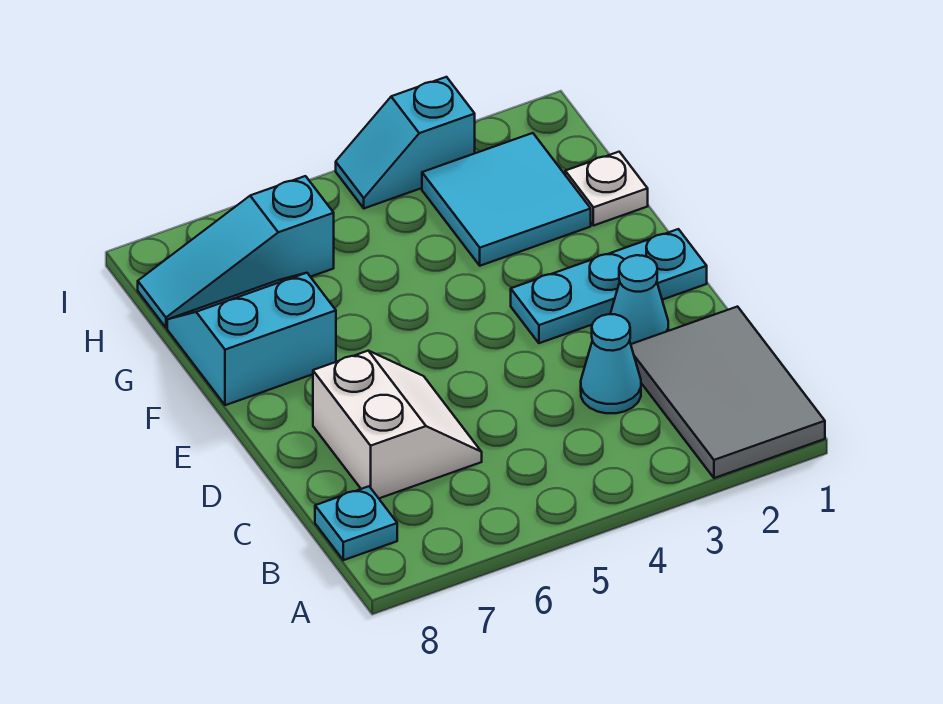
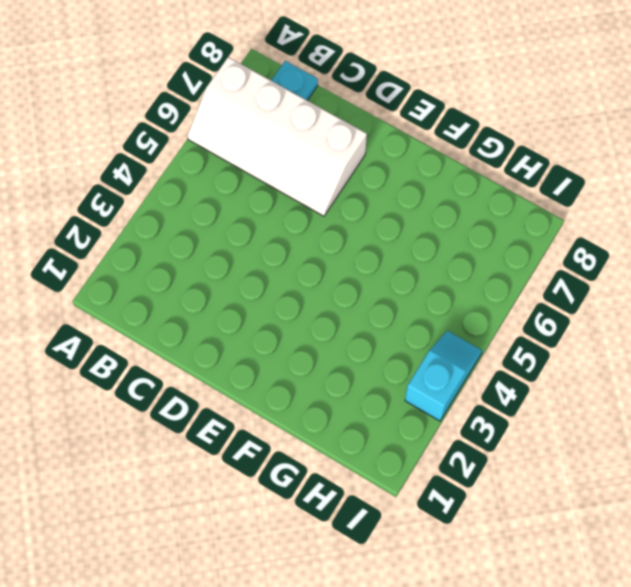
white 2x4 slope [187,57,367,216] -> white 2x2 slope [313,351,482,498]
none -> grey 2x3 tile [631,307,825,478]
none -> cyan 1x1 cone [581,314,641,413]

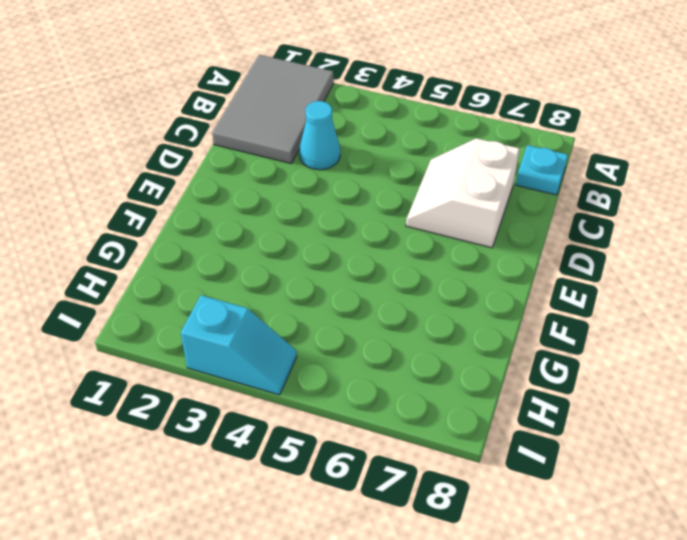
none -> cyan 1x1 cone [610,255,668,344]
none -> cyan 1x3 plate [511,229,707,343]

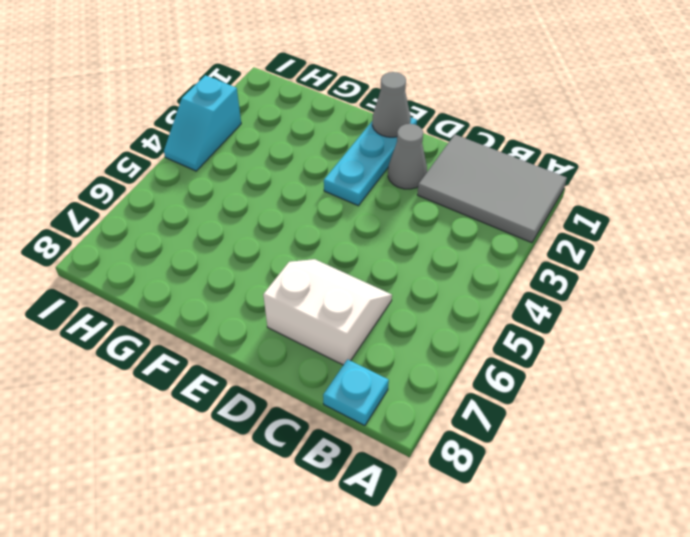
grey 1x1 cone [388,124,427,189] -> cyan 1x1 cone [610,255,668,344]
grey 1x1 cone [372,72,411,137] -> none
none -> cyan 1x1 cone [581,314,641,413]
none -> cyan 2x2 slope [167,273,336,405]

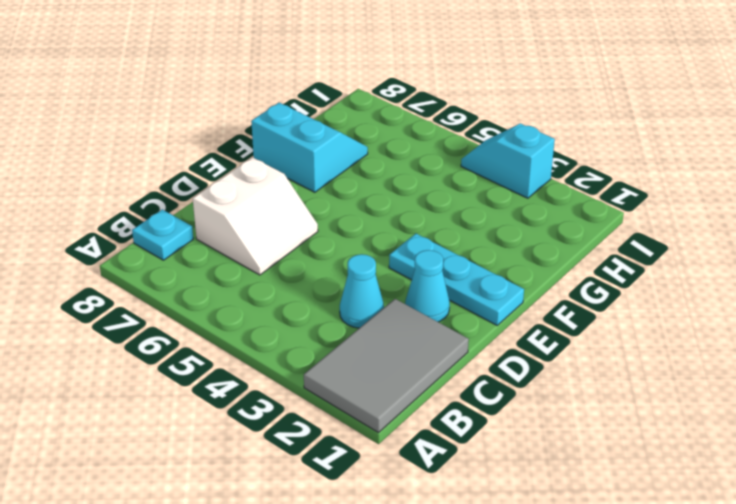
none -> white 1x1 plate [565,152,648,226]
none -> cyan 2x2 tile [422,133,591,266]

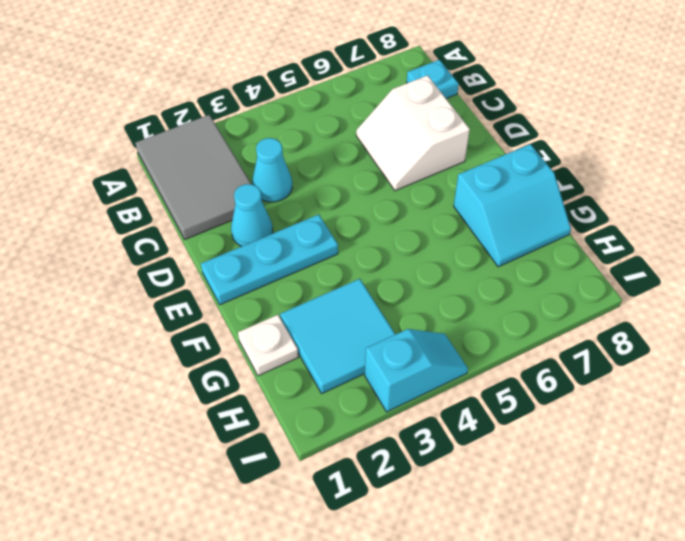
none -> cyan 1x3 slope [138,176,334,328]

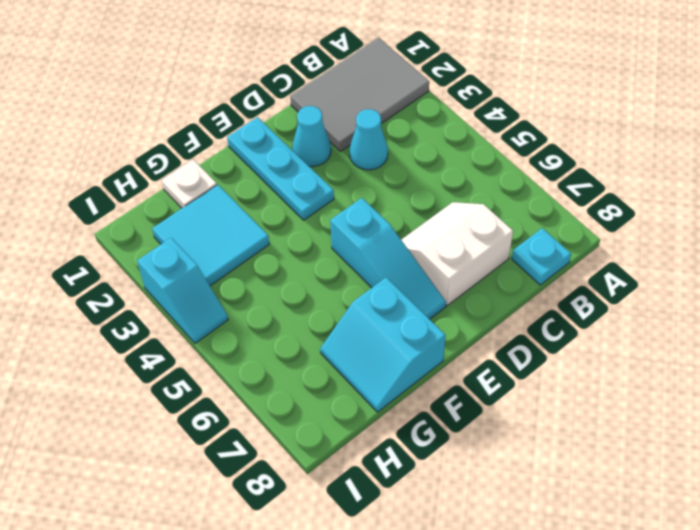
cyan 1x3 slope [330,198,446,319] -> cyan 1x3 slope moved to [138,176,334,328]

